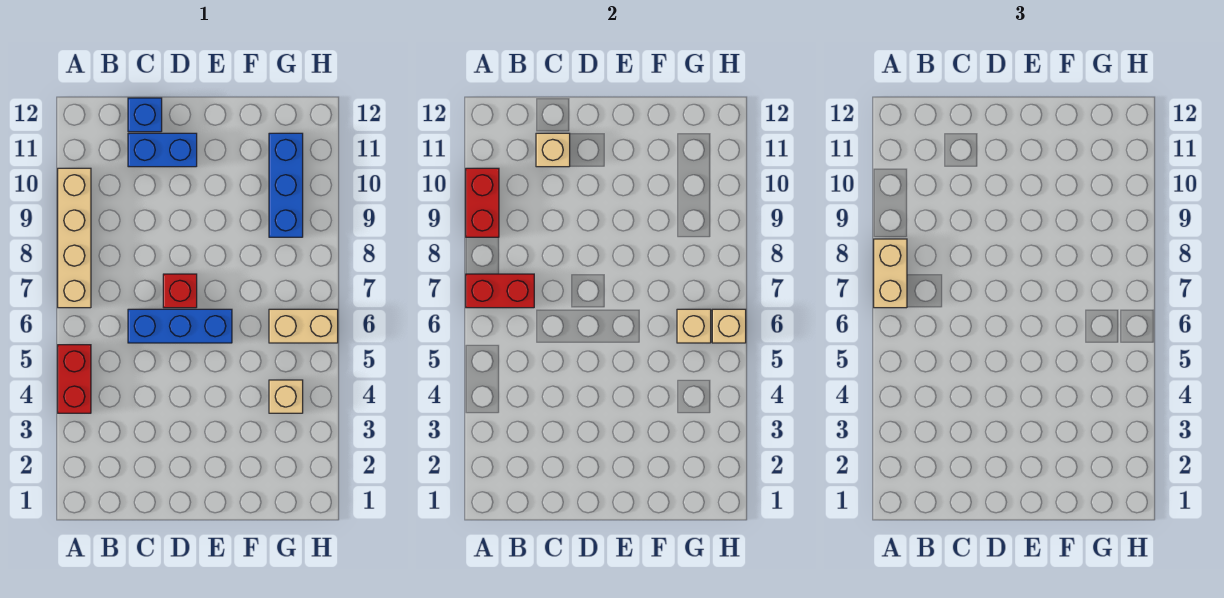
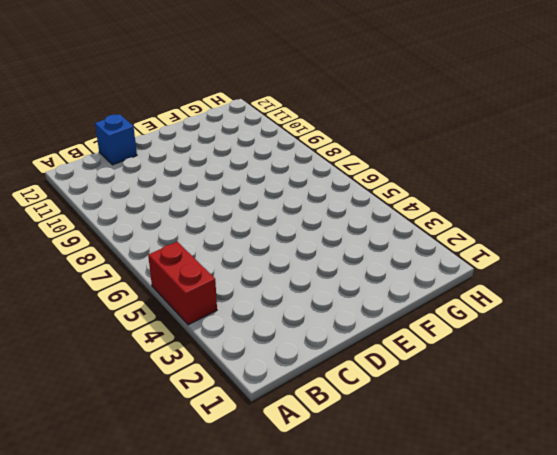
none -> tan 1x4 brick [58,168,91,308]
none -> blue 1x3 brick [128,309,232,343]
none -> blue 1x2 brick [128,133,197,167]

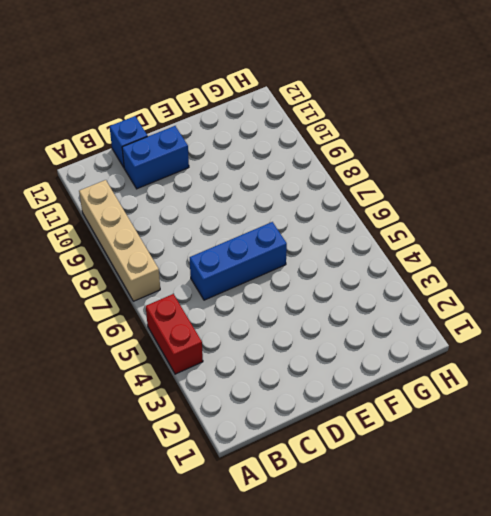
none -> red 1x1 brick [163,274,197,308]
none -> tan 1x1 brick [269,380,303,413]
none -> tan 1x2 brick [269,309,338,343]

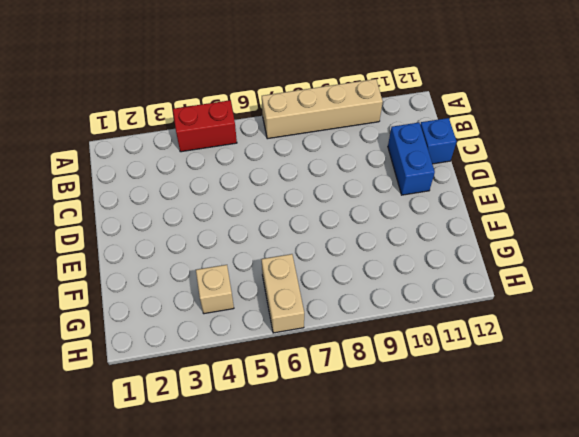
none -> blue 1x3 brick [128,309,232,343]
none -> red 1x1 brick [163,274,197,308]
none -> blue 1x3 brick [269,133,303,237]

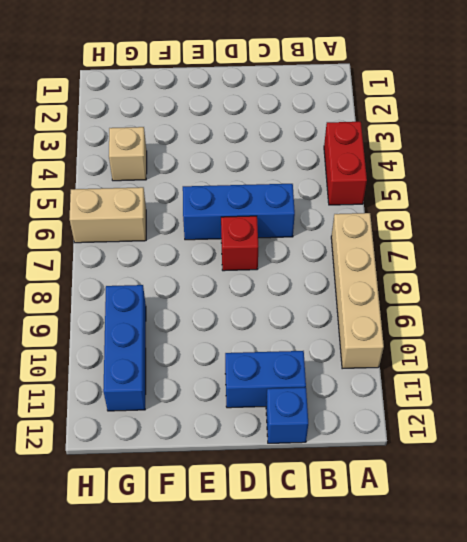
none -> red 1x2 brick [466,274,534,308]
none -> red 1x2 brick [466,168,499,237]
none -> tan 1x1 brick [536,133,570,167]

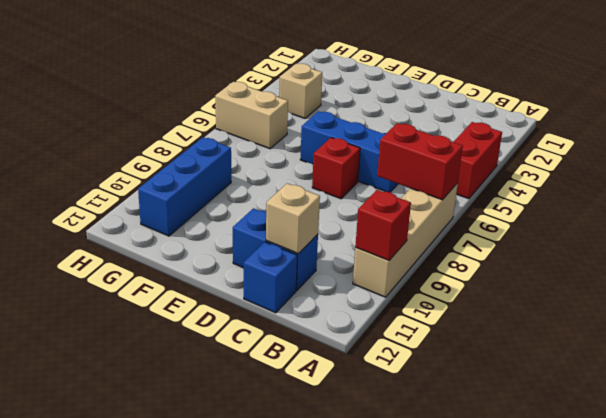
red 1x1 brick [355,190,411,260] -> red 1x2 brick [466,168,499,237]
none -> tan 1x1 brick [677,309,711,343]
none -> tan 1x1 brick [712,309,746,343]
none -> tan 1x2 brick [874,239,907,308]

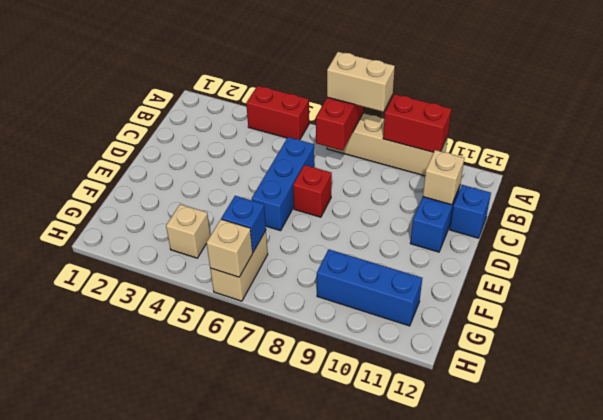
blue 1x1 brick [221,196,266,252] -> tan 1x1 brick [677,309,711,343]

